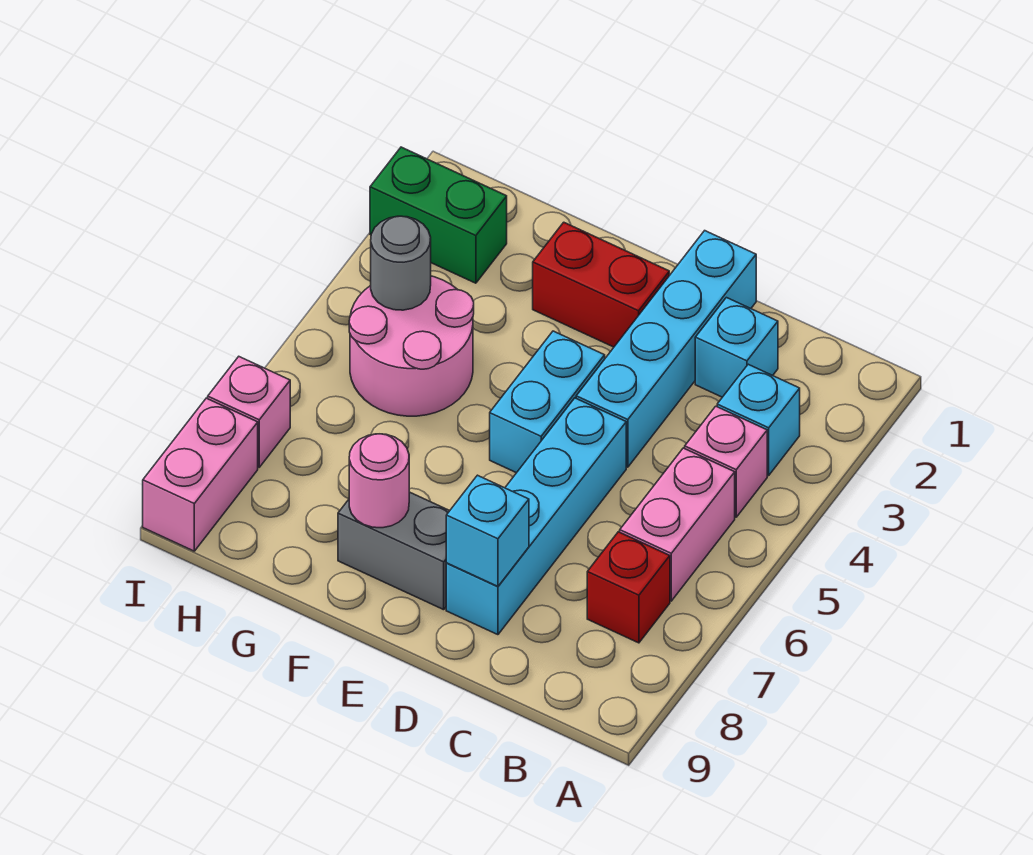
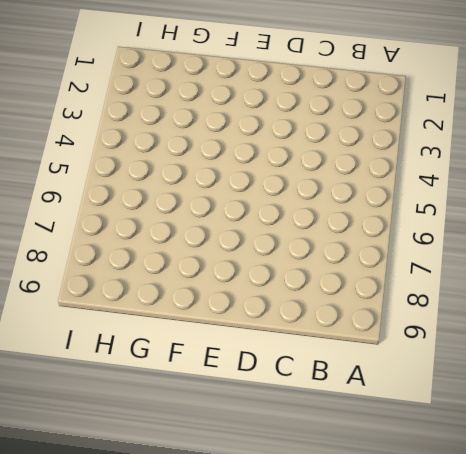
none -> cyan 1x1 brick [717,364,800,475]
none -> pink 1x1 brick [685,406,767,517]
none -> pink 1x2 brick [620,448,735,601]

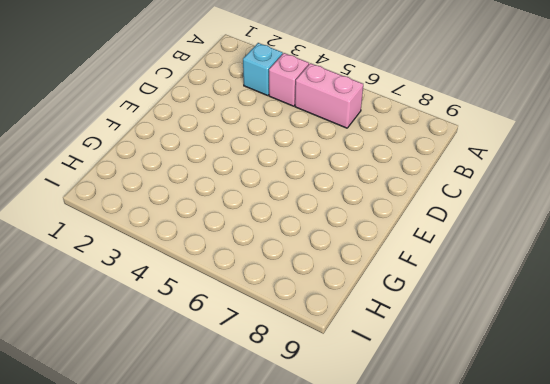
none -> red 1x1 brick [587,532,670,643]
none -> cyan 1x1 brick [695,298,778,397]
none -> cyan 1x4 brick [576,231,756,467]

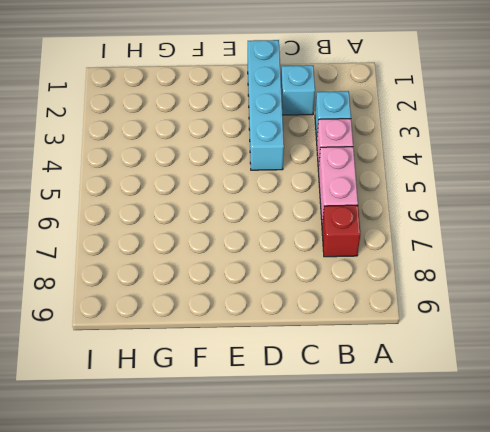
none -> cyan 1x4 brick [446,398,626,635]
none -> red 1x2 brick [533,222,669,347]
none -> cyan 1x2 brick [490,331,605,473]

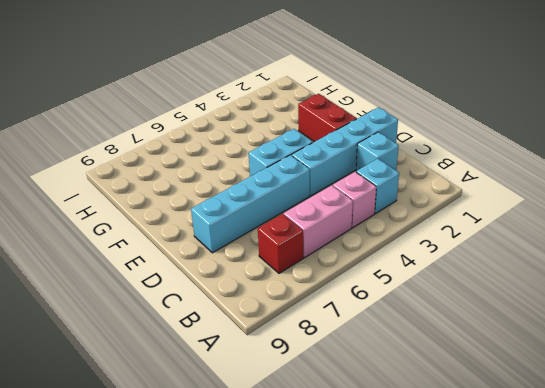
none -> grey 1x2 brick [338,492,449,610]
none -> pink 2x2 round brick [349,276,474,416]
none -> green 1x2 brick [370,147,507,283]

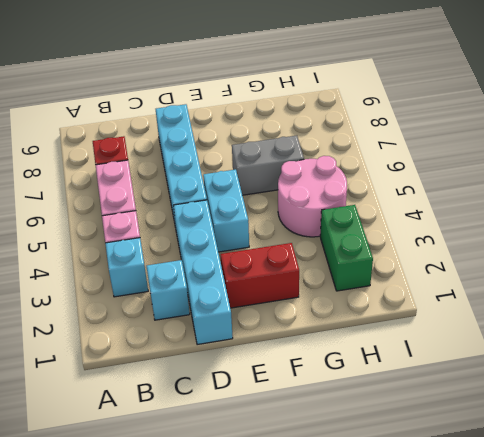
grey 1x2 brick [232,136,304,195] -> grey 1x2 brick moved to [338,492,449,610]
green 1x2 brick [320,205,373,291] -> green 1x2 brick turned to [370,147,507,283]
none -> pink 1x1 brick [208,357,290,467]
none -> pink 1x2 brick [143,398,258,551]
none -> cyan 1x1 brick [446,475,529,586]

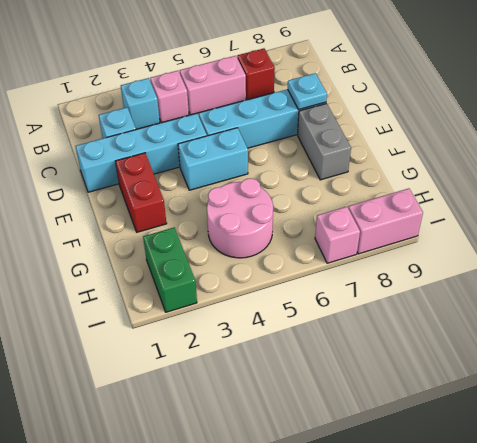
cyan 1x1 plate [288,73,327,110] -> cyan 1x1 brick [446,475,529,586]
none -> pink 1x1 round brick [349,434,409,528]
none -> grey 1x1 round brick [371,216,431,310]

